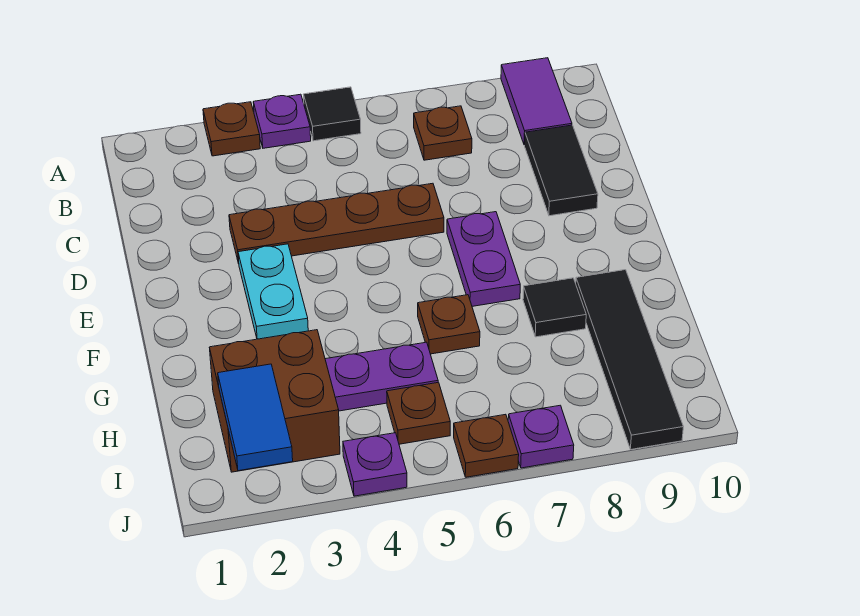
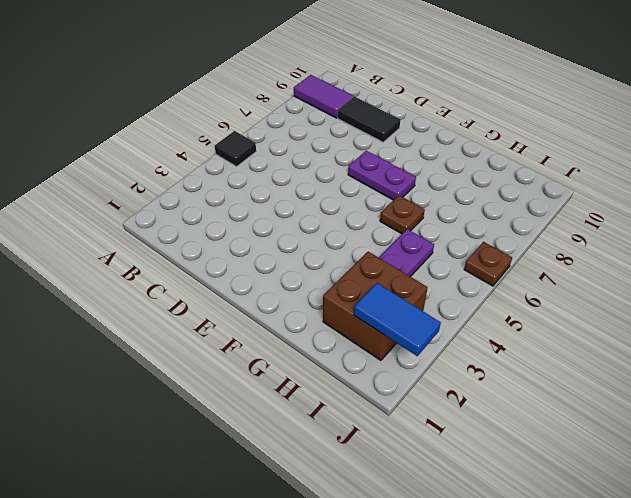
none -> brown 1x1 plate [203,102,260,156]
none -> purple 1x1 plate [253,94,311,148]
none -> brown 1x1 plate [414,106,472,160]

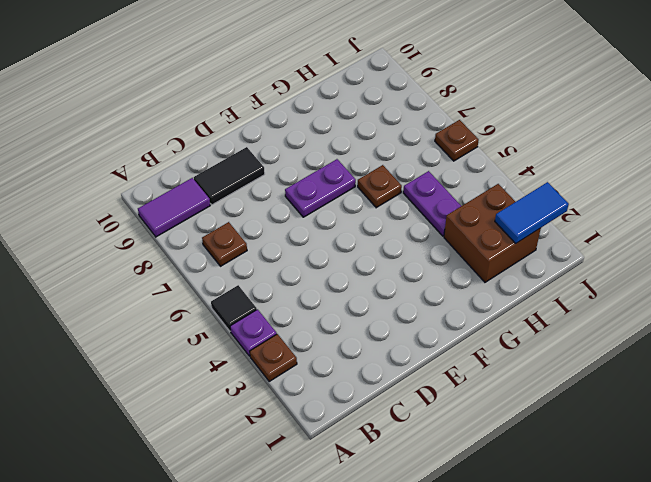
none -> brown 1x4 plate [229,183,444,264]
none -> cyan 1x2 plate [238,244,308,339]
none -> black 1x1 tile [523,278,586,337]

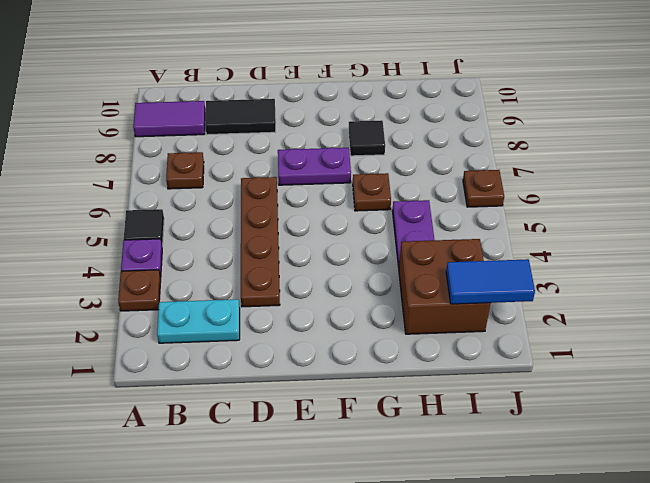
cyan 1x2 plate [157,299,240,343] -> cyan 1x2 plate moved to [238,244,308,339]
none -> black 1x4 tile [576,270,683,449]
none -> brown 1x1 plate [387,382,450,444]
none -> purple 1x1 plate [343,433,407,496]

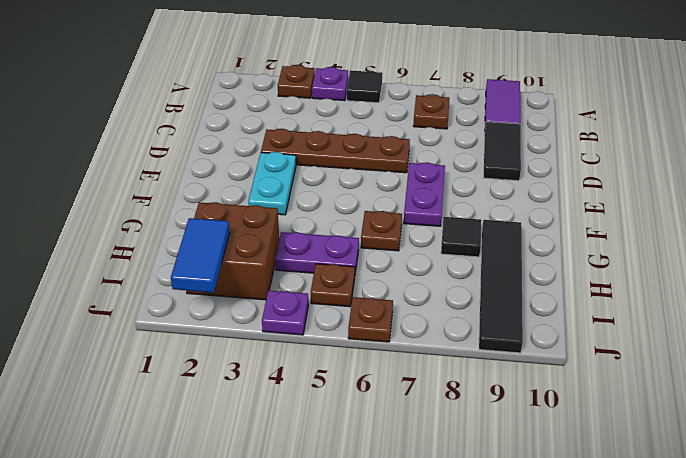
none -> purple 1x1 plate [508,405,574,468]

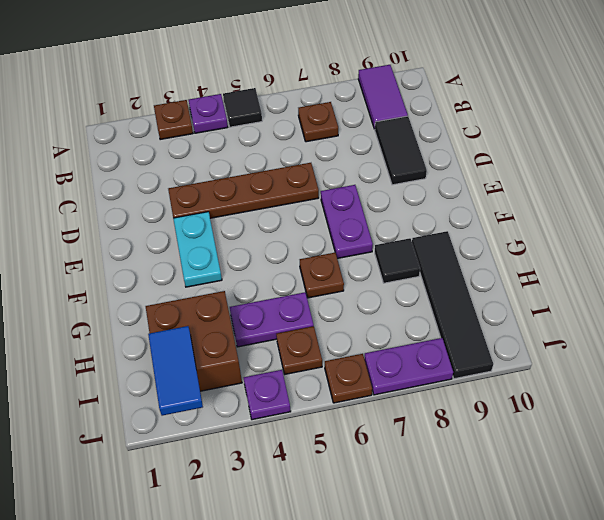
purple 1x2 plate [364,338,453,395] -> purple 1x1 plate [508,405,574,468]

